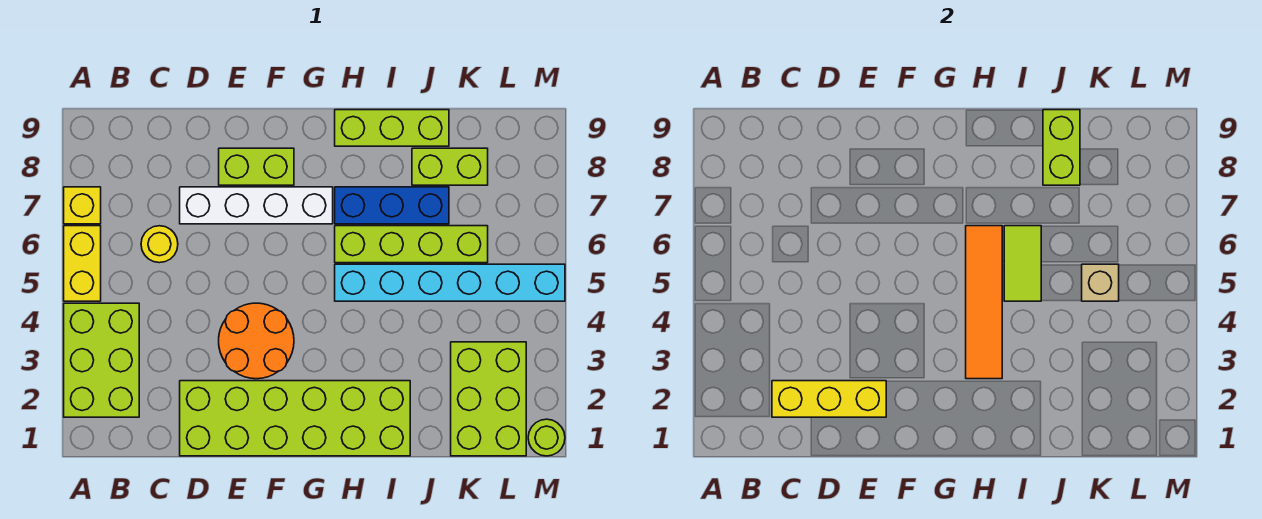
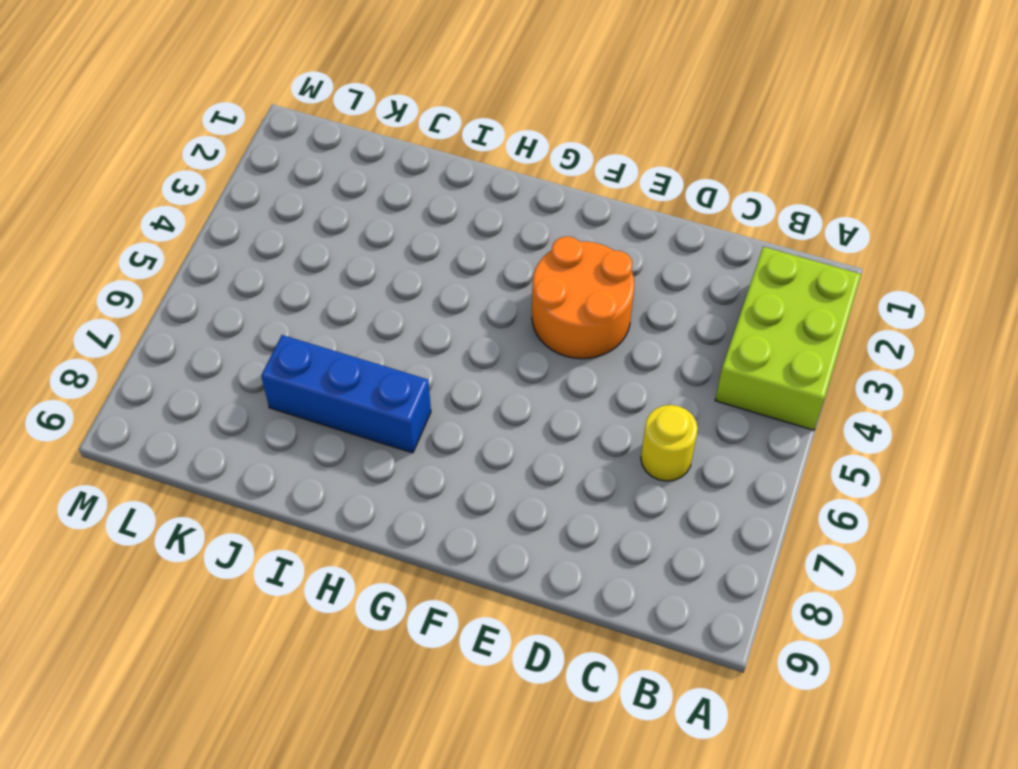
none -> yellow 1x2 brick [64,226,101,301]
none -> yellow 1x1 brick [64,187,101,224]
none -> lime 2x6 brick [180,381,410,456]

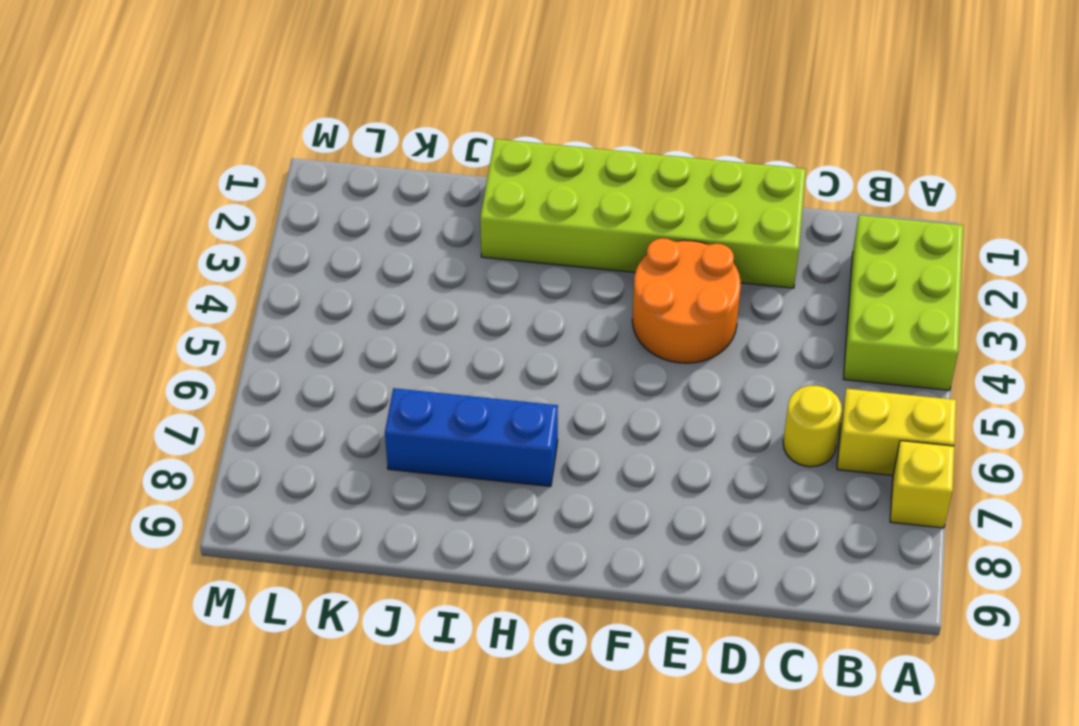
yellow 1x2 brick [837,389,956,475] -> yellow 1x2 brick turned to [64,226,101,301]
none -> white 1x4 brick [180,187,333,224]
none -> lime 1x2 brick [219,148,294,185]
none -> cyan 1x6 brick [335,264,565,301]

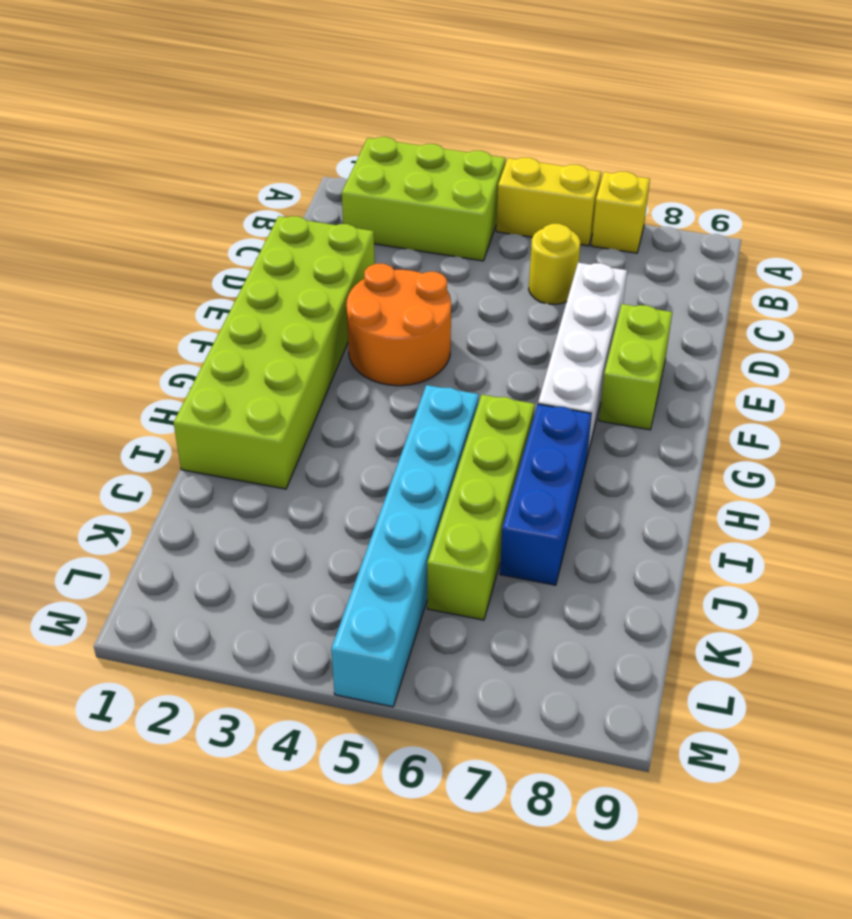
none -> lime 1x3 brick [335,110,449,146]
none -> lime 1x2 brick [412,148,488,185]
none -> lime 2x3 brick [451,342,526,456]

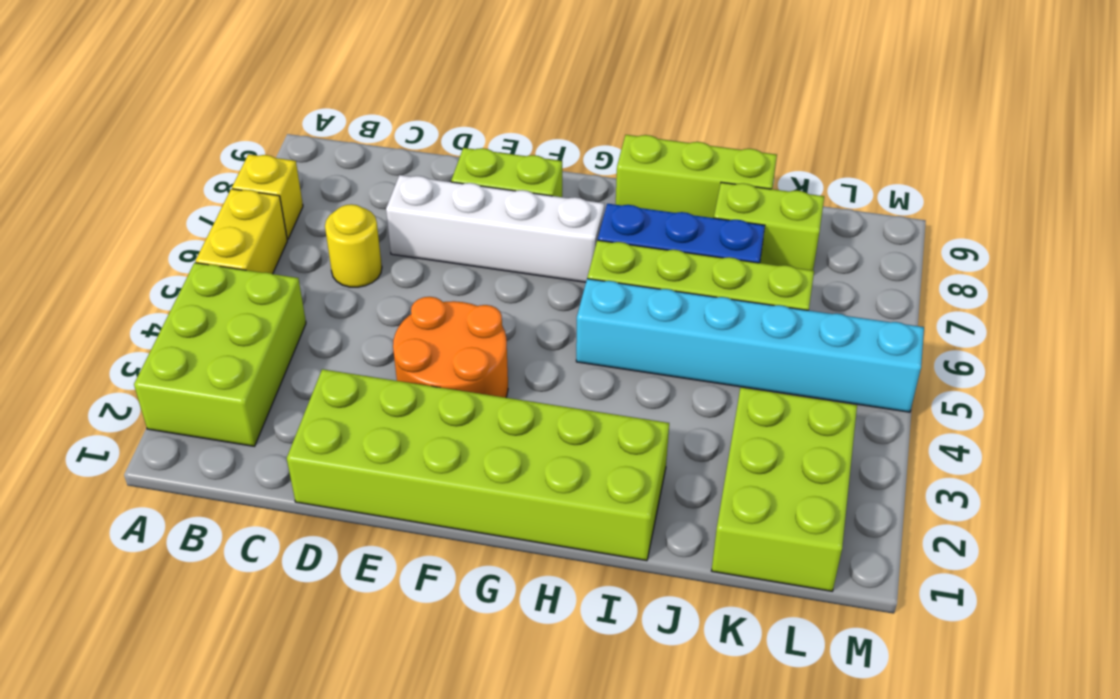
none -> lime 1x1 round brick [528,419,565,456]
none -> yellow 1x3 brick [772,381,886,417]
none -> orange 1x4 tile [966,226,1002,379]

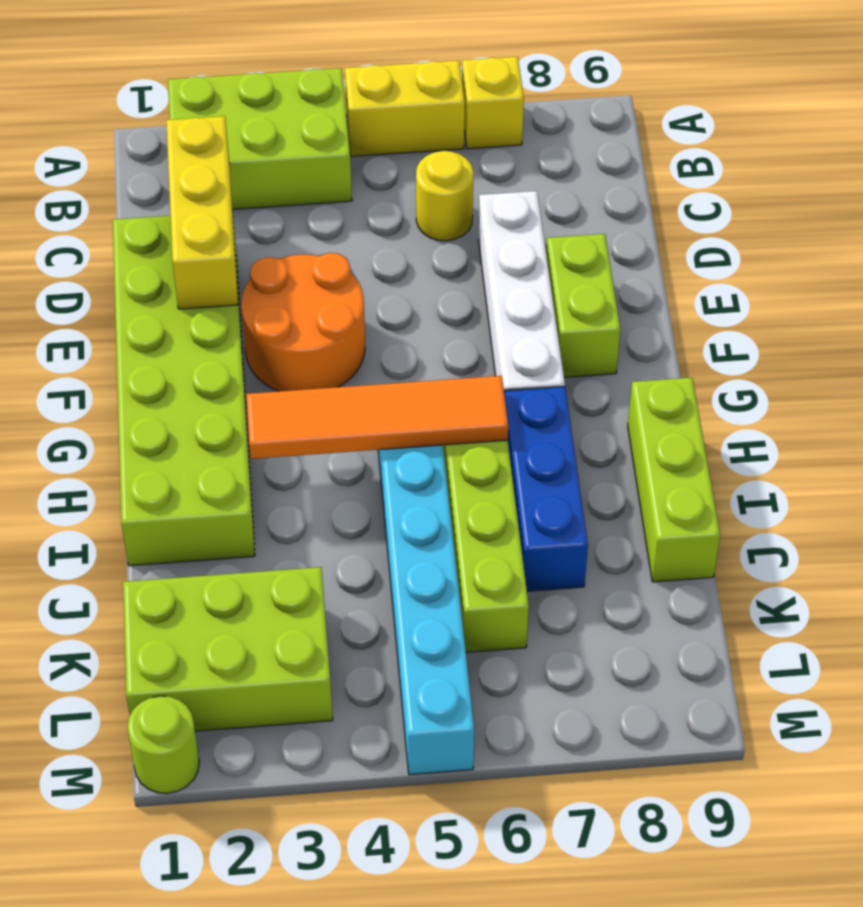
none -> lime 1x2 brick [412,148,488,185]
none -> lime 1x2 tile [1004,226,1041,301]
none -> lime 1x2 brick [1043,110,1080,185]

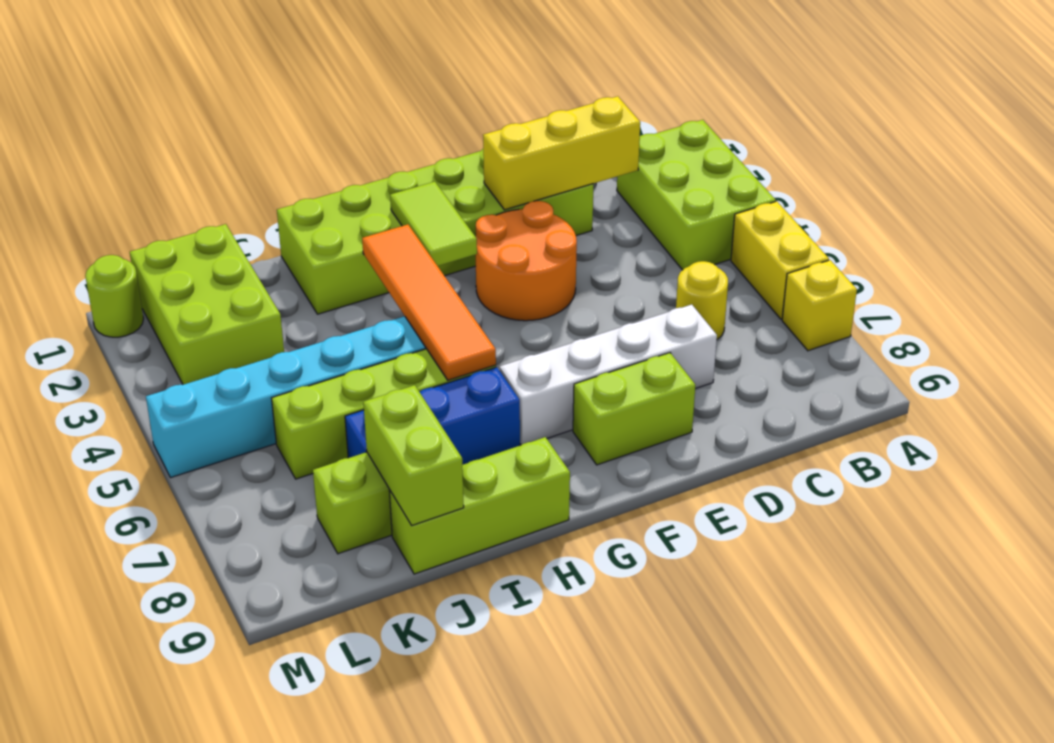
lime 1x2 tile [390,182,477,266] -> lime 1x2 tile moved to [1004,226,1041,301]
none -> tan 1x1 brick [1082,264,1119,301]

